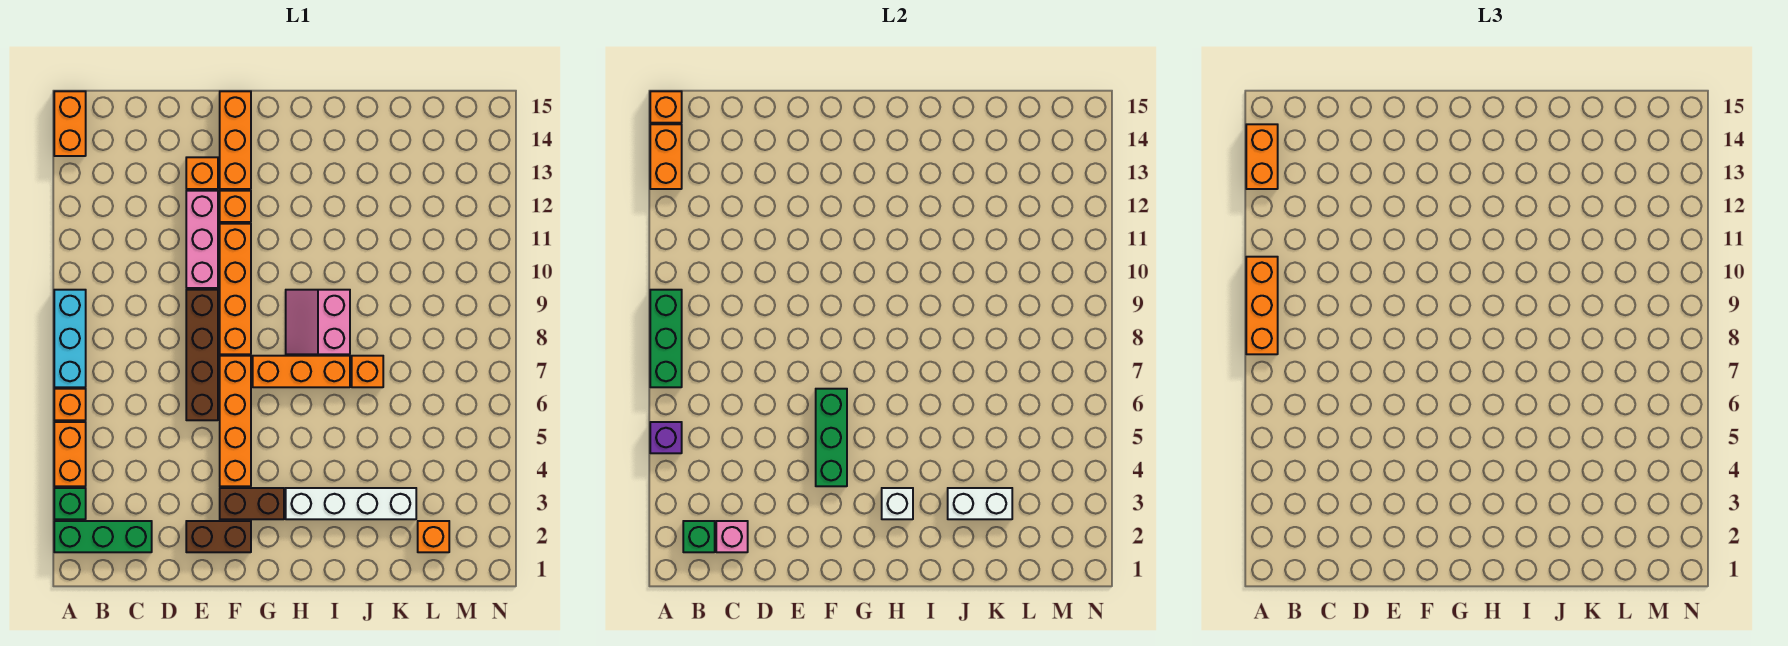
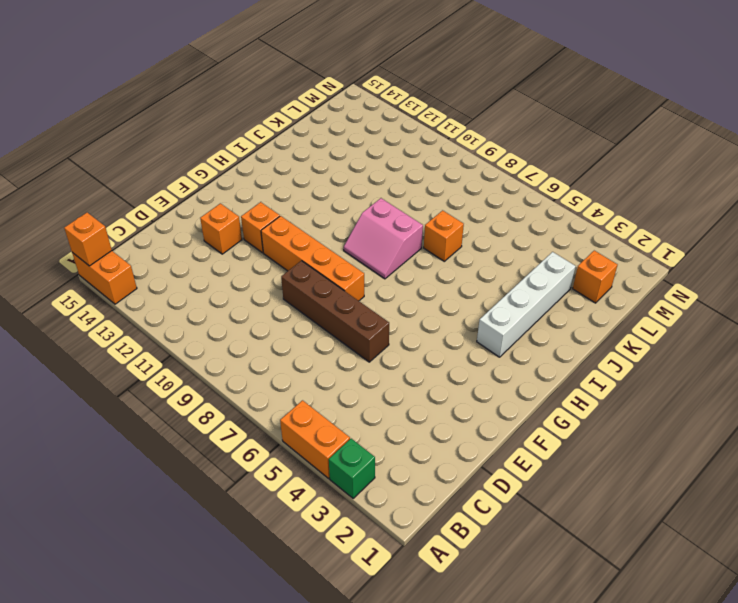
none -> green 1x3 brick [54,521,152,552]
none -> orange 1x1 brick [54,389,86,420]
none -> cyan 1x3 brick [54,290,86,387]
none -> brown 1x2 brick [186,521,251,552]

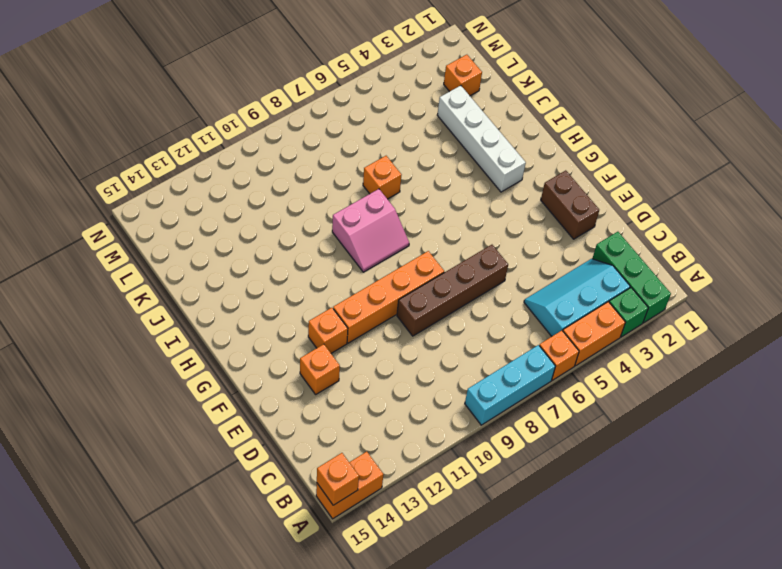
cyan 2x3 slope [524,259,630,336] -> none
none -> pink 1x3 brick [186,191,218,288]
none -> brown 1x2 brick [220,488,284,519]
none -> orange 1x4 brick [220,356,251,486]
none -> orange 1x3 brick [220,91,251,189]

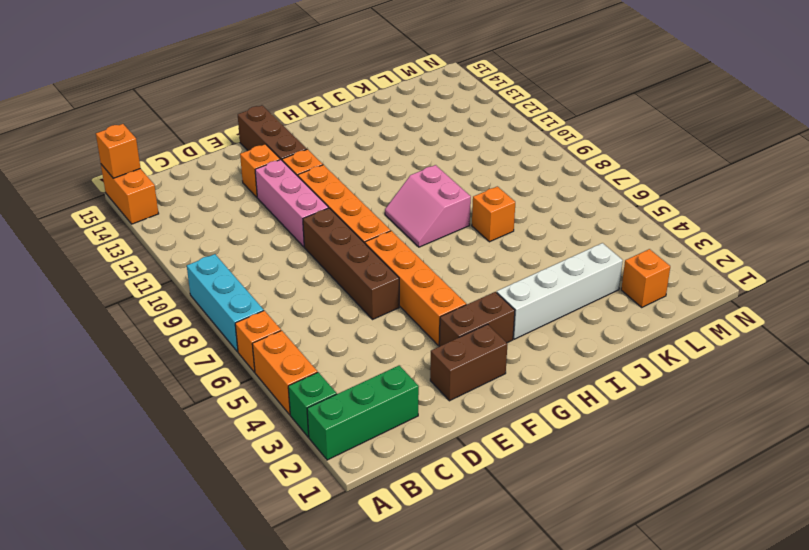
brown 1x3 brick [238,105,307,160] -> orange 1x3 brick [220,91,251,189]
none -> orange 1x3 brick [253,356,350,387]
none -> purple 1x1 brick [650,422,682,453]
none -> green 1x3 brick [650,290,682,387]
none -> orange 1x2 brick [650,124,682,189]

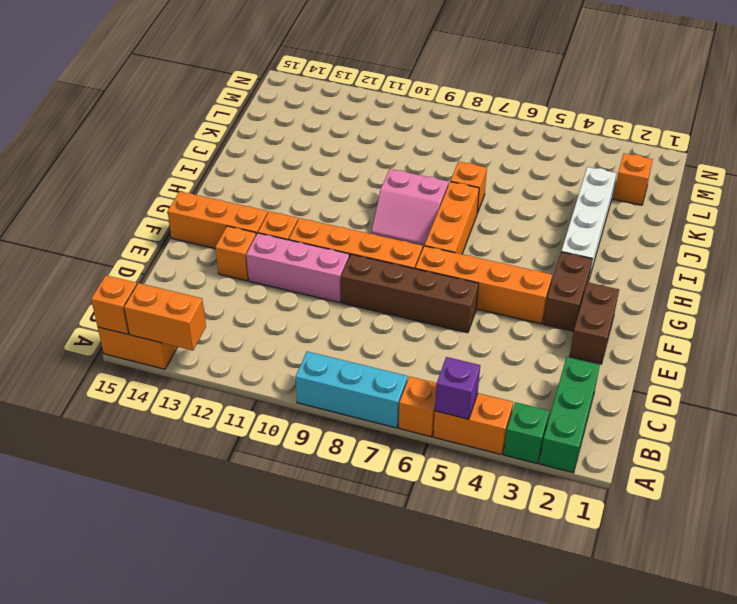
none -> green 1x3 brick [650,290,682,387]
none -> green 1x1 brick [683,521,715,552]
none -> pink 1x1 brick [716,521,748,552]
none -> green 1x3 brick [816,389,847,486]

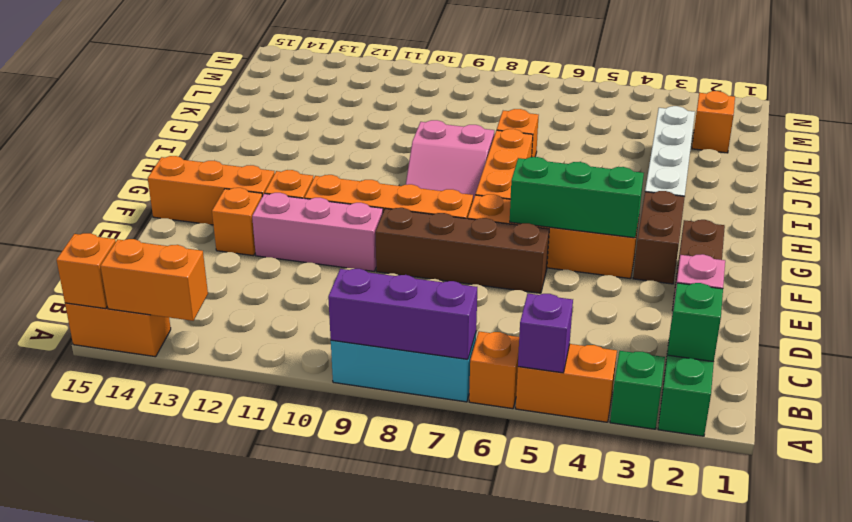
purple 1x3 brick [328,269,477,359] -> green 1x3 brick [650,290,682,387]
none -> white 1x1 brick [882,488,913,519]
none -> white 1x2 brick [948,488,1012,519]
none -> orange 1x3 brick [1246,257,1278,354]
none -> orange 1x2 brick [1246,124,1278,189]

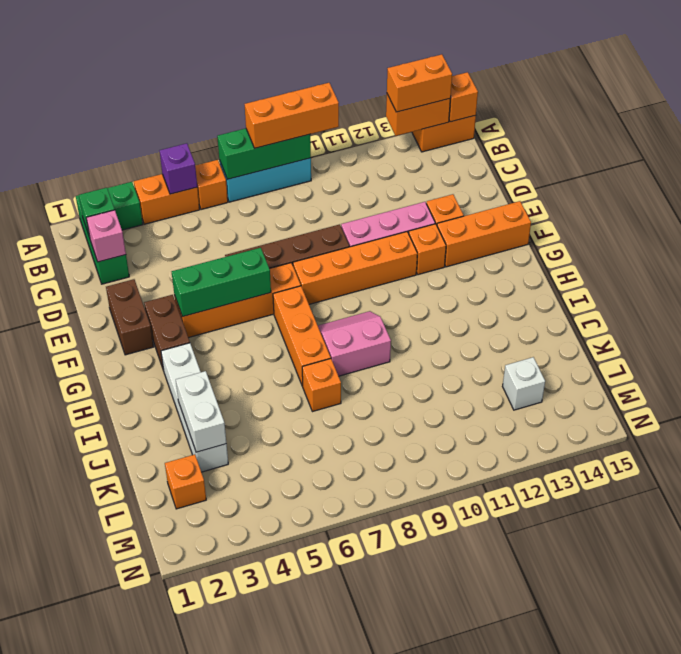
white 1x1 brick [503,357,545,410] -> white 1x1 brick moved to [882,488,913,519]

